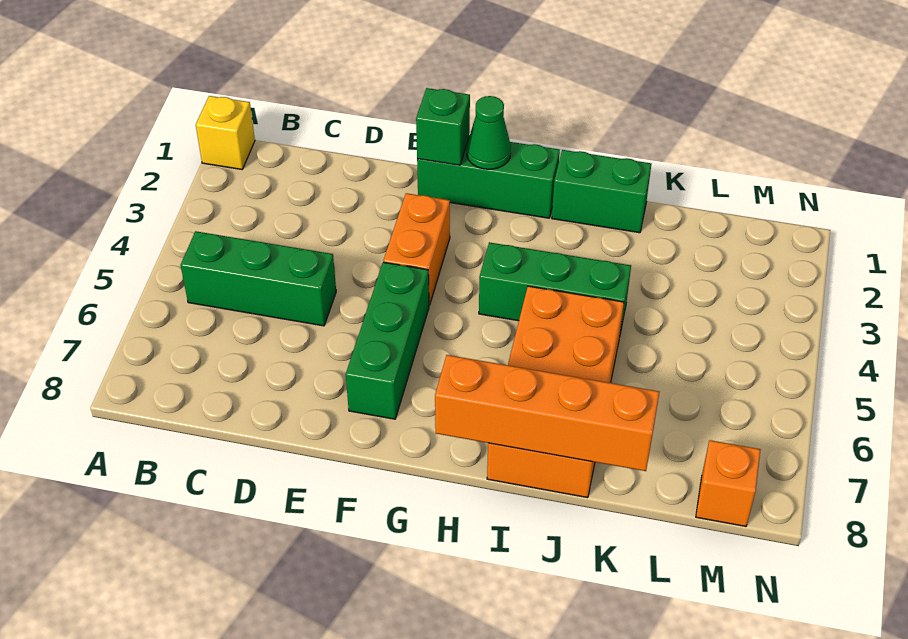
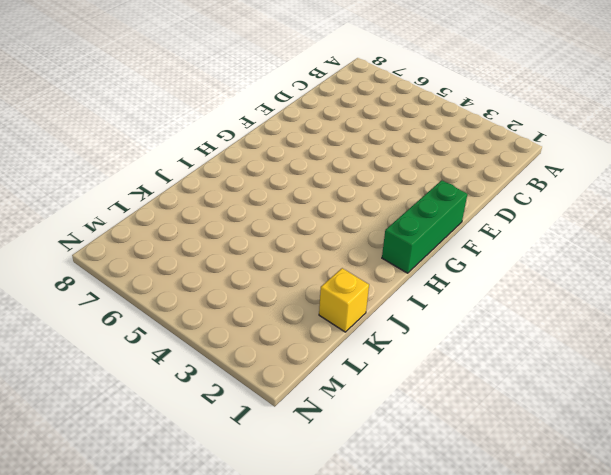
yellow 1x1 brick [319,268,369,332] -> yellow 1x1 brick moved to [196,96,255,169]
none -> green 1x3 brick [181,231,336,326]
none -> orange 1x2 brick [383,193,450,305]
none -> green 1x3 brick [346,262,429,419]

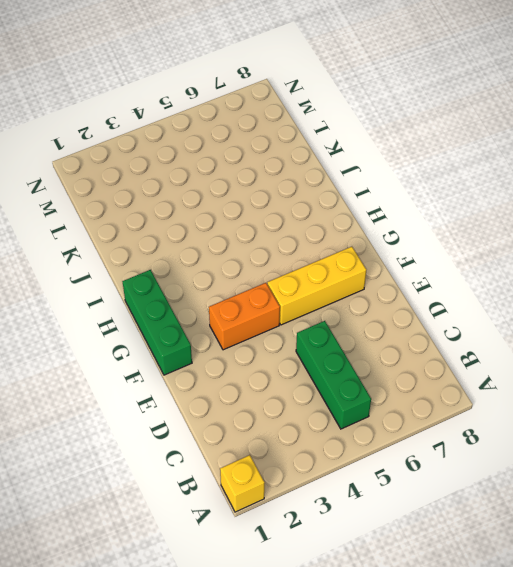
yellow 1x3 brick [267,247,366,325] -> green 1x3 brick [346,262,429,419]
none -> green 1x3 brick [479,242,631,333]
none -> green 1x2 brick [552,150,651,233]
none -> orange 2x4 brick [487,286,624,498]

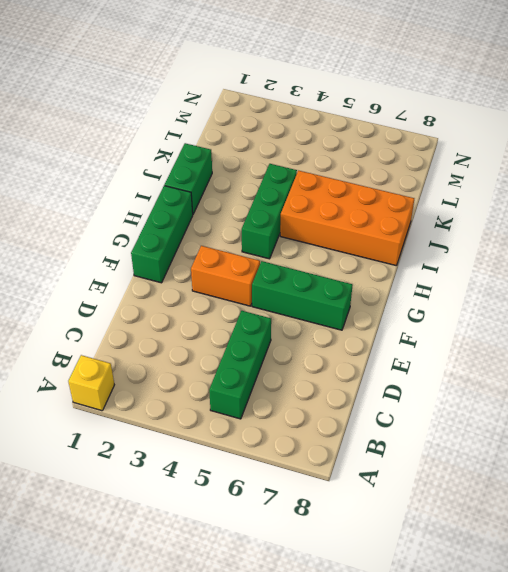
none -> orange 1x1 brick [696,440,761,526]
none -> green 1x1 brick [416,88,470,165]
none -> green 1x1 cone [467,96,511,169]

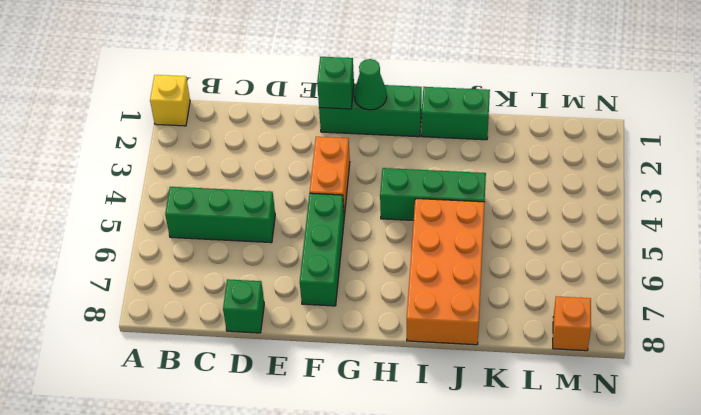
green 1x1 brick [223,279,264,333] -> none
none -> orange 1x4 brick [435,355,659,471]

